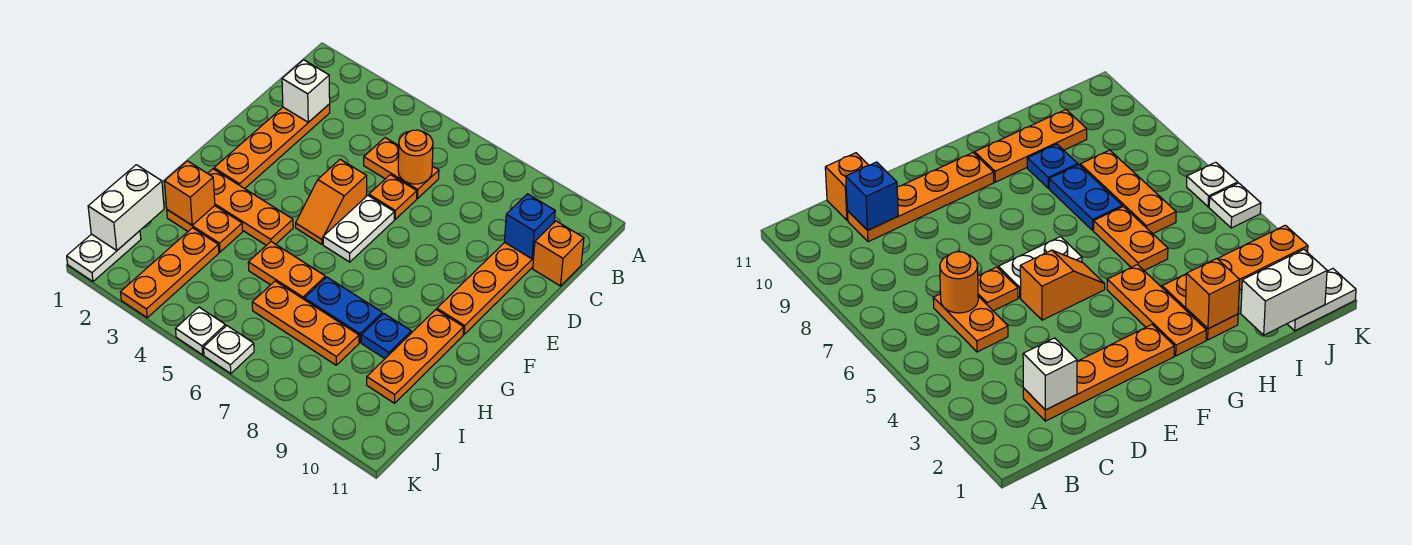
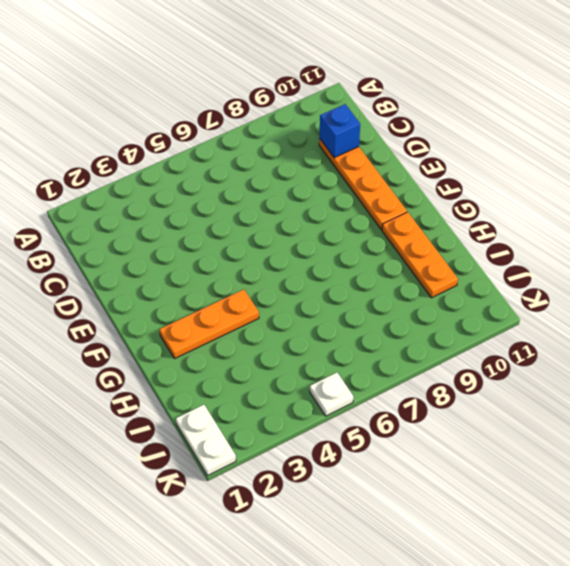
none -> orange 1x4 plate [214,104,330,189]
none -> orange 1x2 plate [364,138,439,198]
none -> orange 1x1 brick [533,221,584,286]

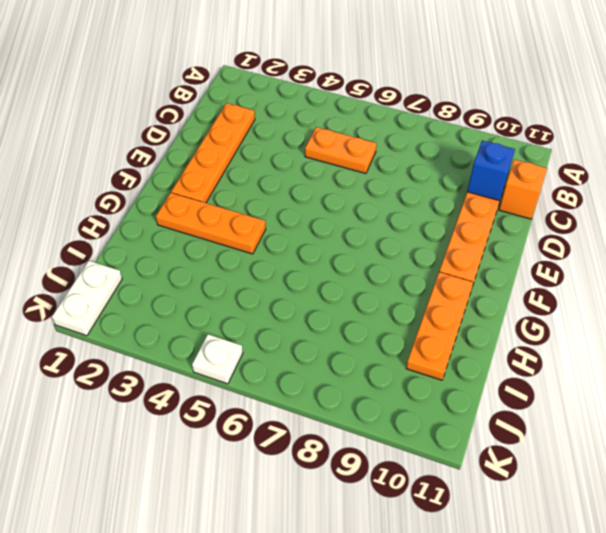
none -> orange 1x1 plate [369,175,417,219]
none -> orange 1x2 slope [296,159,367,244]
none -> white 1x2 plate [323,196,394,262]

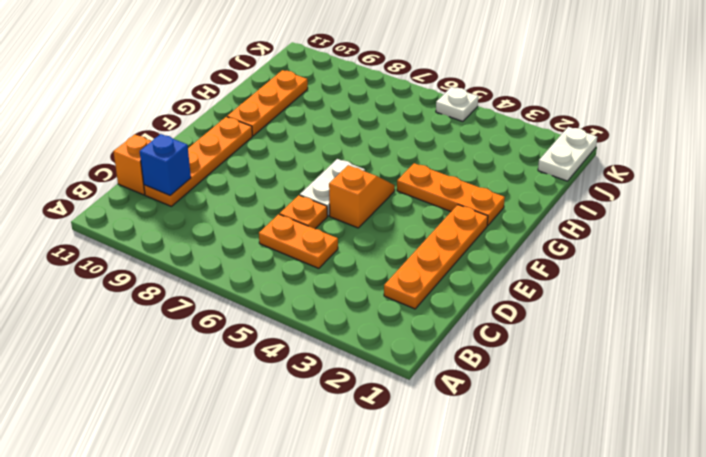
none -> orange 1x2 plate [167,206,243,252]
none -> orange 1x2 plate [248,242,325,299]
none -> blue 1x2 plate [304,277,382,342]

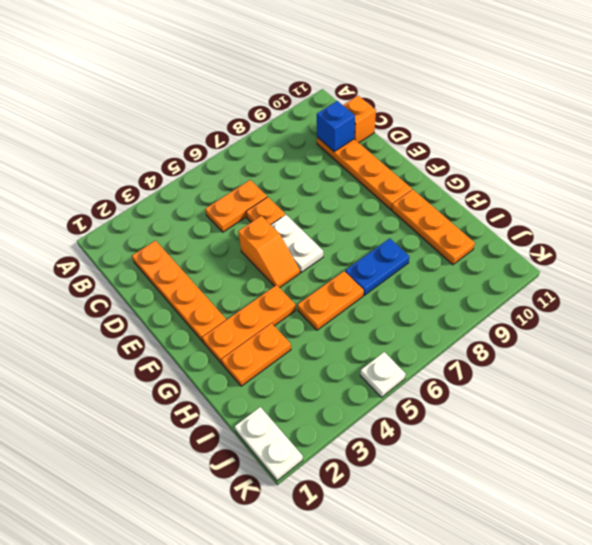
none -> blue 1x1 plate [361,314,411,359]
none -> orange 1x3 plate [120,228,219,318]
none -> orange 1x3 plate [252,281,359,365]

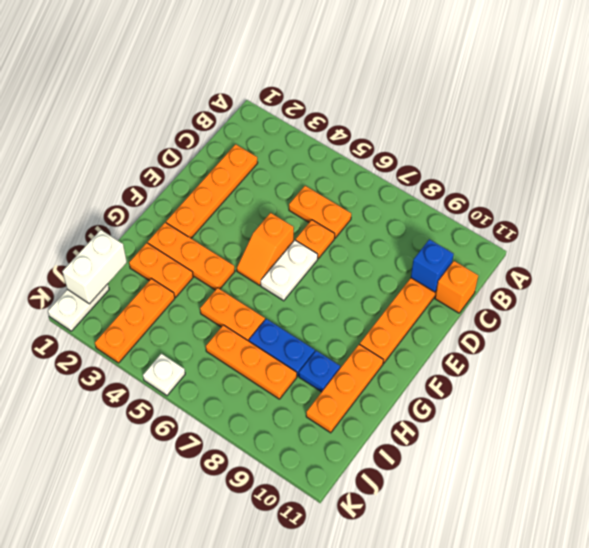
none -> white 1x1 plate [203,326,254,374]
none -> white 1x1 brick [282,60,330,122]
none -> orange 1x1 round brick [398,130,433,184]

